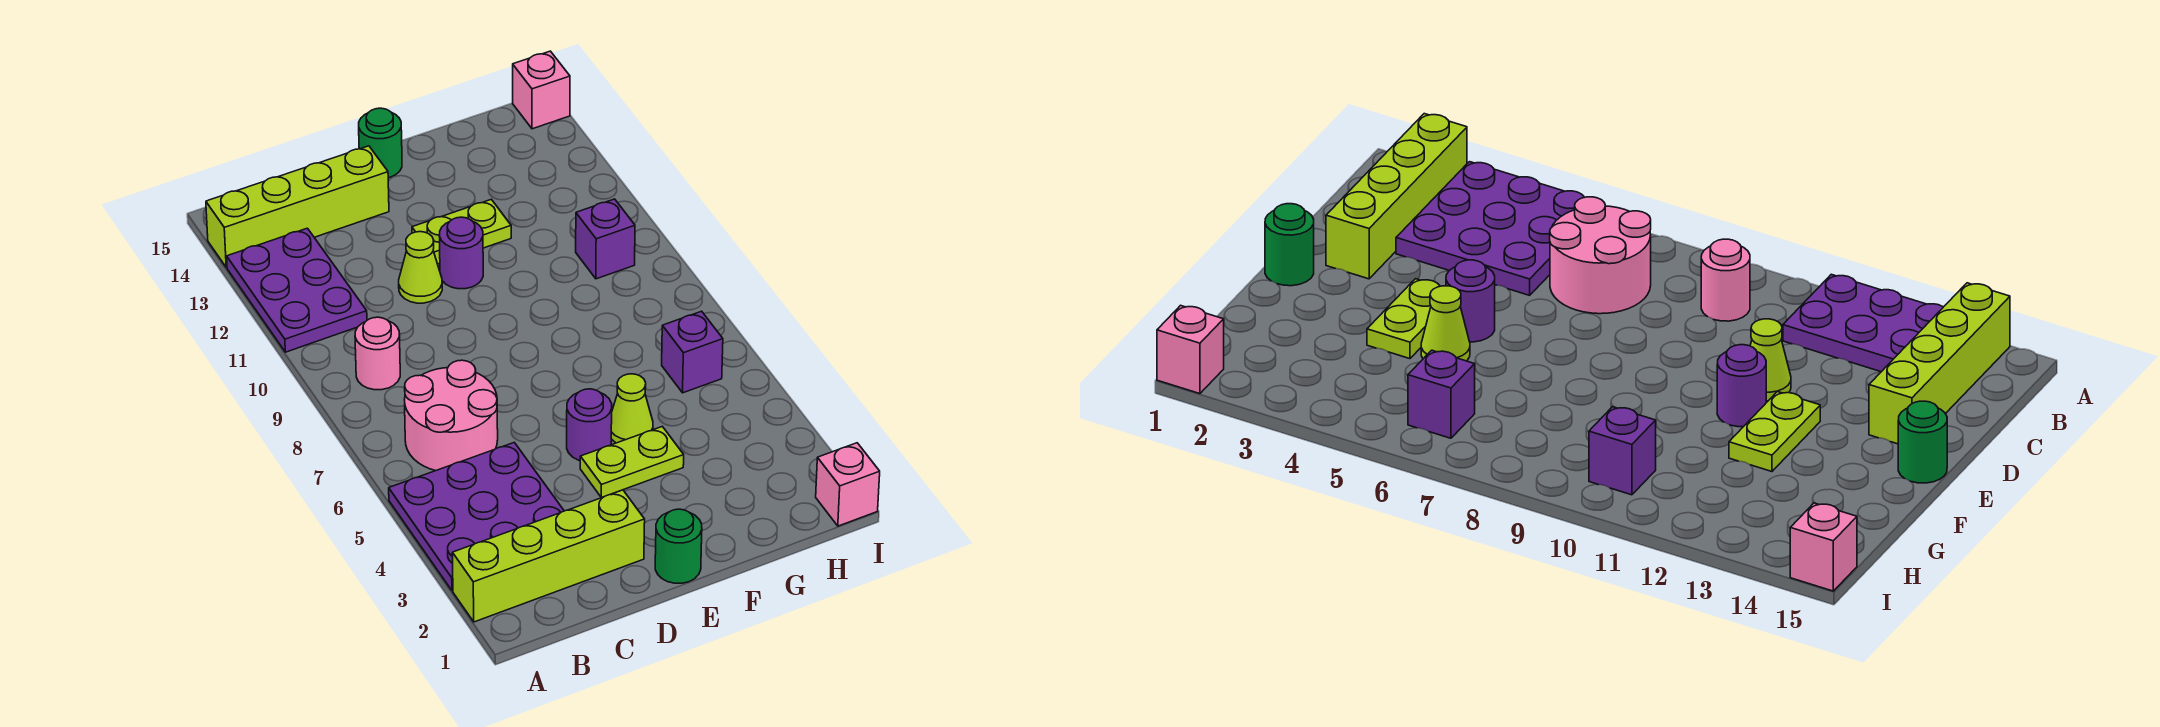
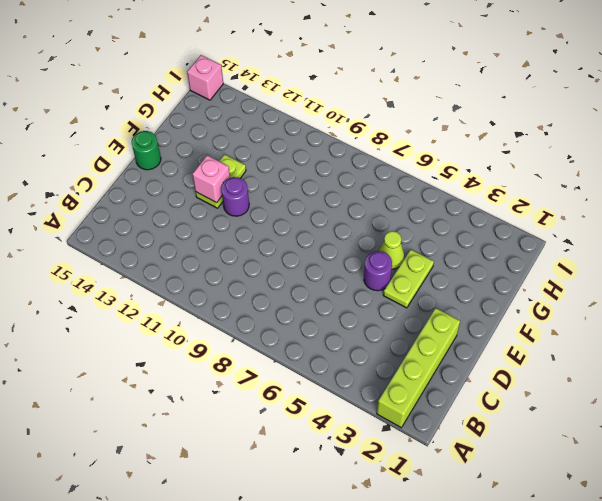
pink 1x1 brick [192,155,230,203] -> pink 1x1 brick moved to [816,443,880,526]
none -> purple 3x3 plate [389,443,564,591]
none -> purple 2x3 plate [227,228,367,352]
none -> lime 1x4 brick [206,146,389,267]

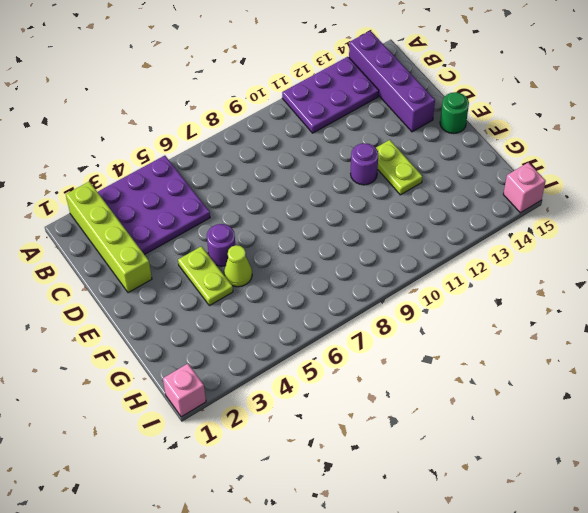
purple 1x4 brick [349,31,435,132] -> lime 1x4 brick [206,146,389,267]
none -> pink 2x2 round brick [405,360,498,471]
none -> pink 1x1 round brick [355,317,400,390]
none -> lime 1x1 cone [399,232,442,303]

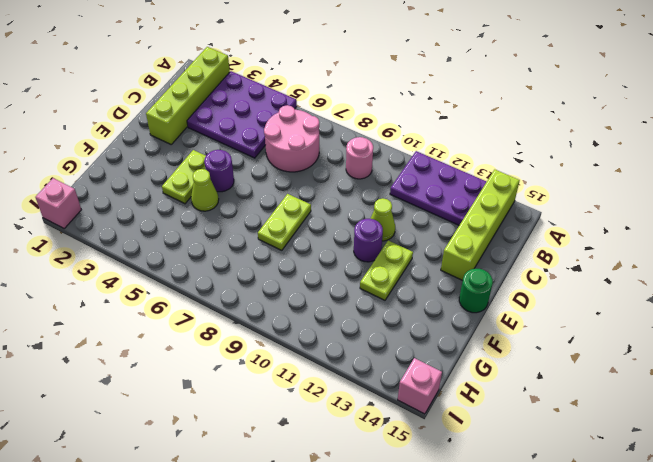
lime 1x2 plate [258,194,311,250] -> none
none -> green 1x1 round brick [655,509,702,583]
none -> purple 1x1 brick [662,311,723,393]
none -> purple 1x1 brick [576,199,635,279]

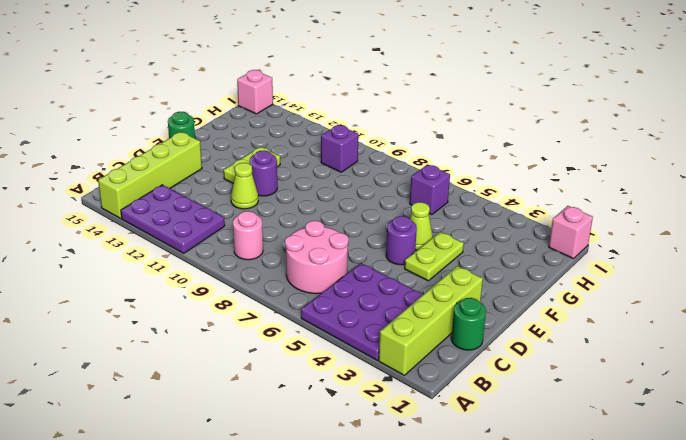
green 1x1 round brick [451,298,486,350] -> green 1x1 round brick moved to [655,509,702,583]

